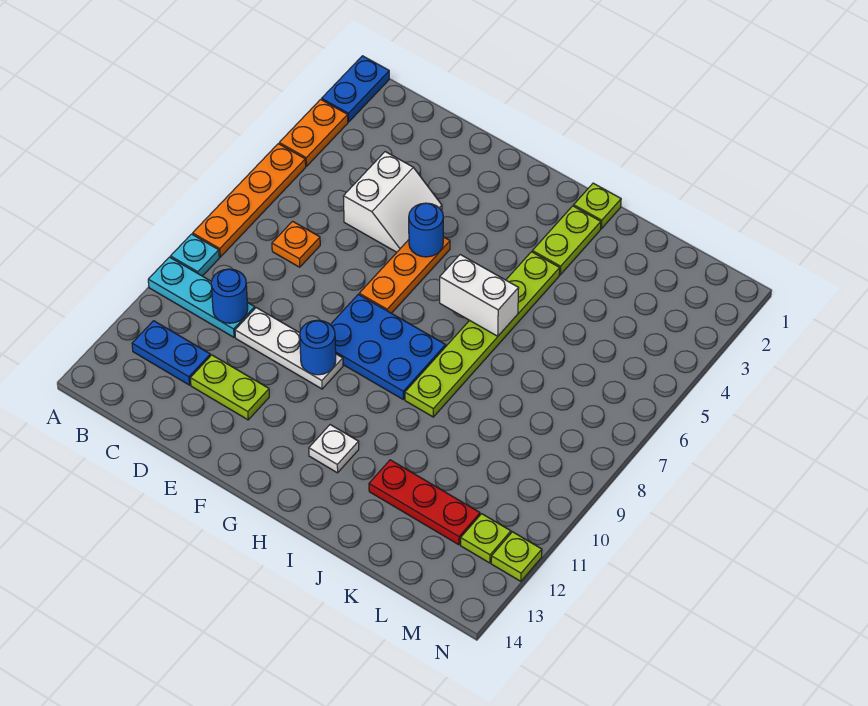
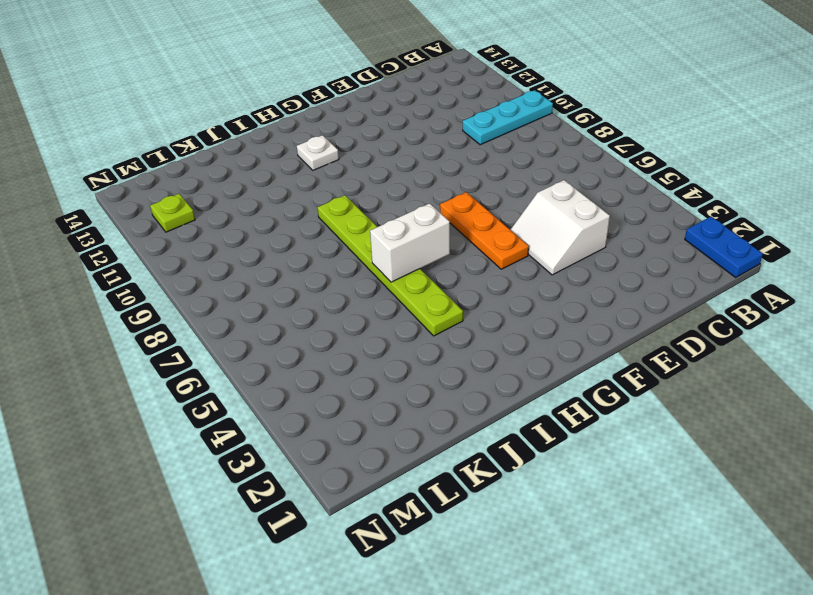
none -> orange 1x2 plate [279,99,348,166]
none -> orange 1x4 plate [193,144,306,257]
none -> cyan 1x1 plate [171,234,219,276]

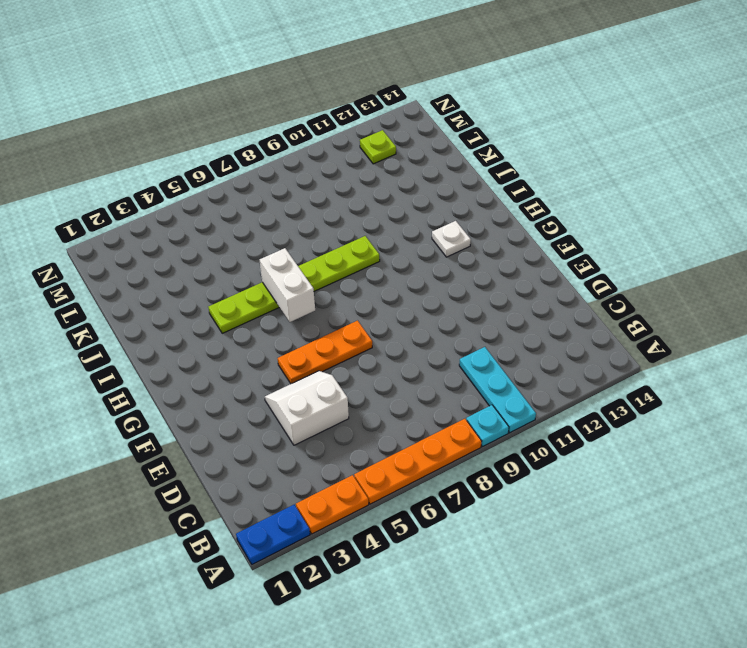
none -> blue 1x2 plate [132,321,210,385]
none -> orange 1x1 plate [272,221,320,267]
none -> white 1x3 plate [235,308,343,389]

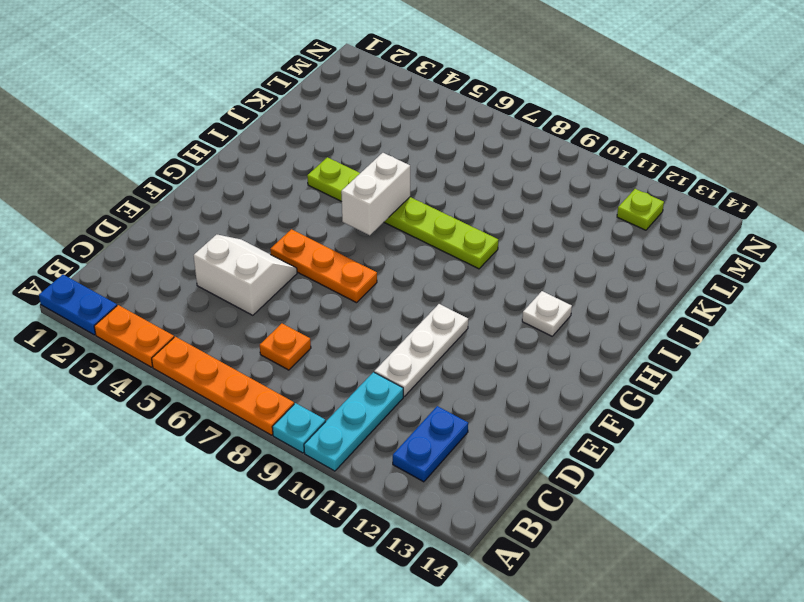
none -> lime 1x2 plate [190,355,269,420]
none -> blue 2x3 plate [330,294,446,399]
none -> lime 1x1 plate [574,183,621,229]

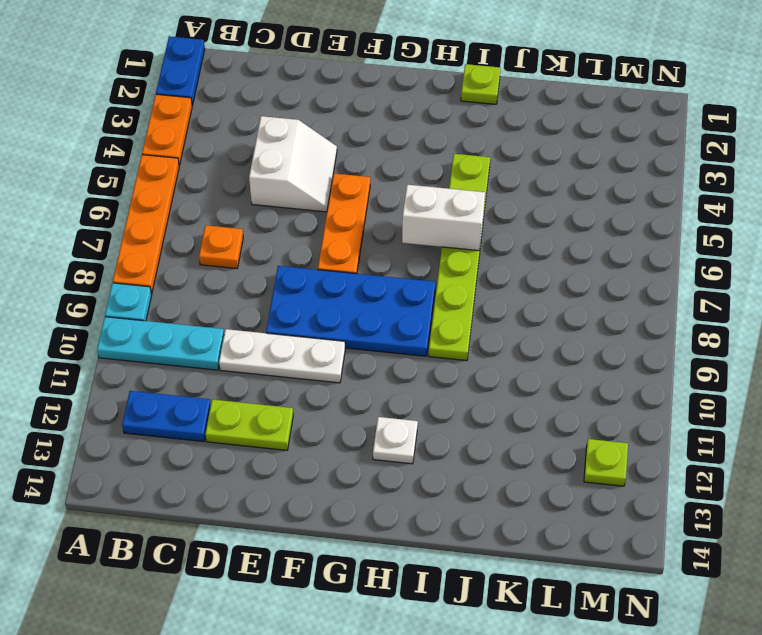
blue 2x4 plate [266,266,435,356] -> blue 2x3 plate [330,294,446,399]
none -> lime 1x2 plate [532,206,601,275]
none -> red 1x3 plate [369,460,480,545]
none -> lime 1x1 plate [491,532,542,581]

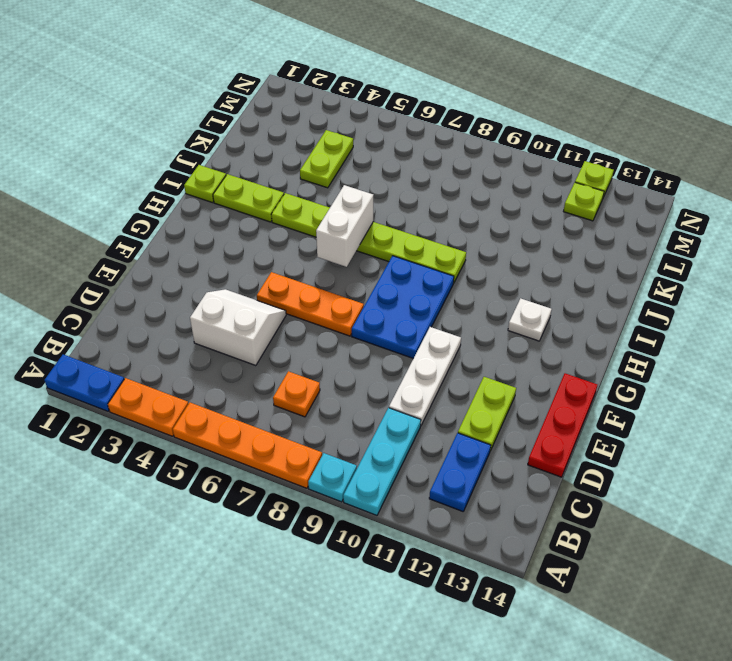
red 1x3 plate [528,373,597,477] -> red 1x3 plate moved to [369,460,480,545]
lime 1x2 plate [300,130,353,188] -> none
none -> blue 1x1 round brick [211,269,248,323]
none -> blue 1x1 round brick [409,203,443,257]
none -> blue 1x1 round brick [300,320,336,375]

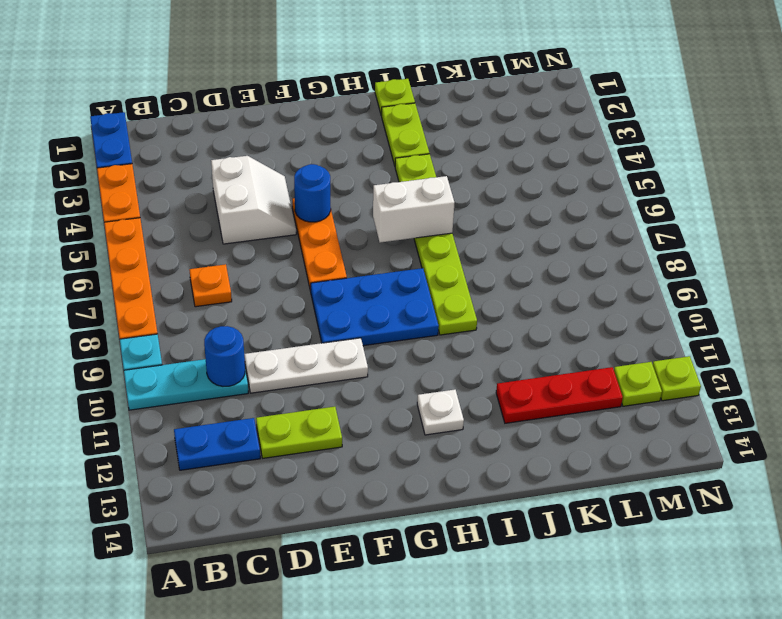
none -> blue 1x1 round brick [300,320,336,375]

